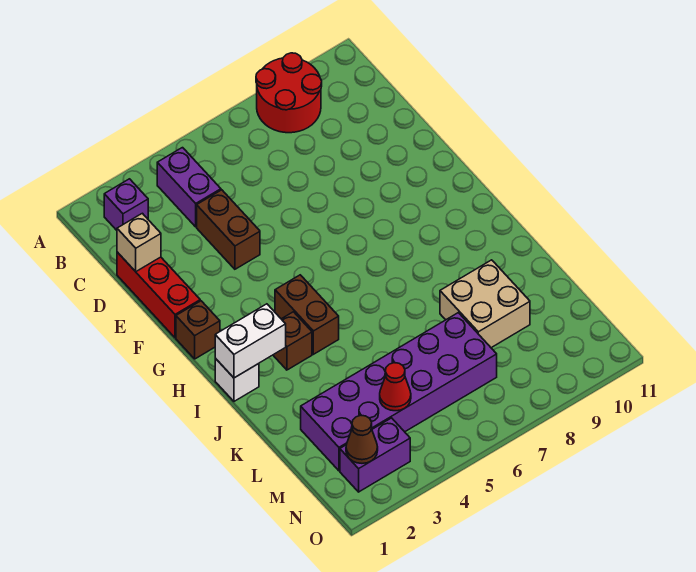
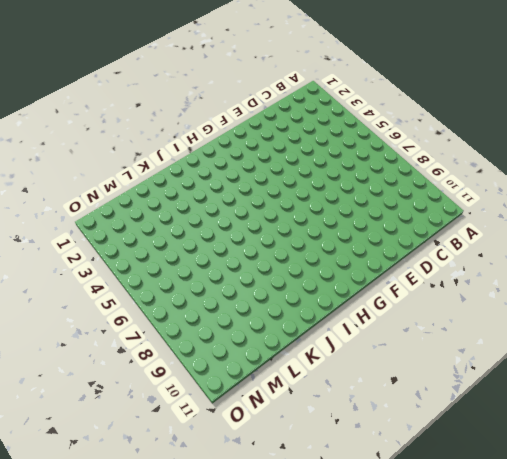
none -> red 2x2 round brick [256,53,322,133]
none -> purple 1x1 brick [104,179,148,230]
none -> purple 1x2 brick [157,148,221,227]

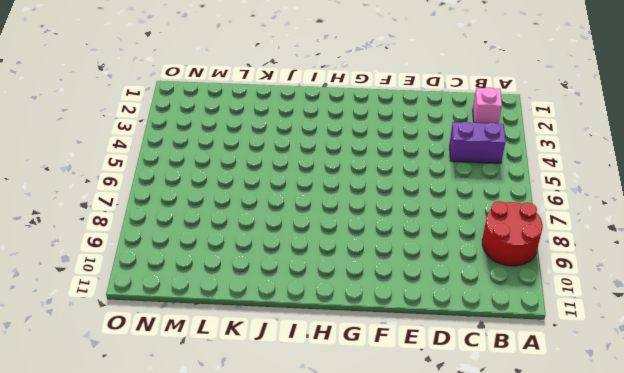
pink 1x1 brick [473,87,502,124] -> purple 1x1 brick [104,179,148,230]
none -> red 1x3 brick [117,252,200,338]
none -> brown 1x2 brick [197,190,260,269]
none -> brown 1x1 brick [176,301,220,359]

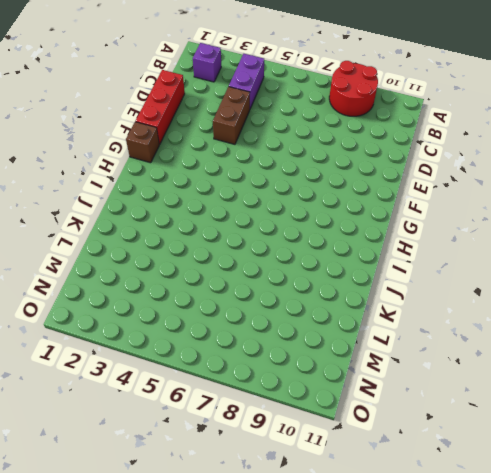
none -> brown 1x2 brick [275,275,339,354]
none -> white 1x1 brick [215,358,259,401]
none -> brown 1x1 brick [273,312,312,370]

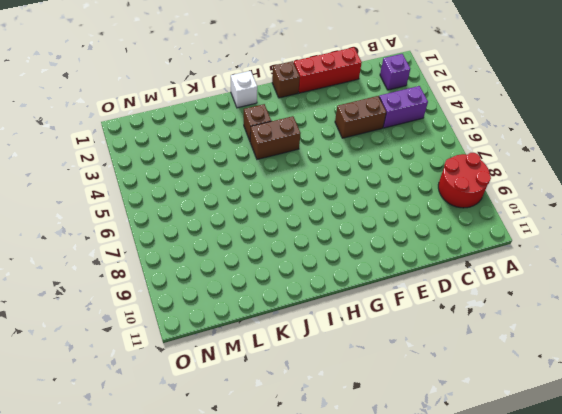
none -> tan 2x2 brick [440,260,530,348]
none -> purple 2x6 brick [301,313,497,471]
none -> purple 1x2 brick [340,418,410,492]

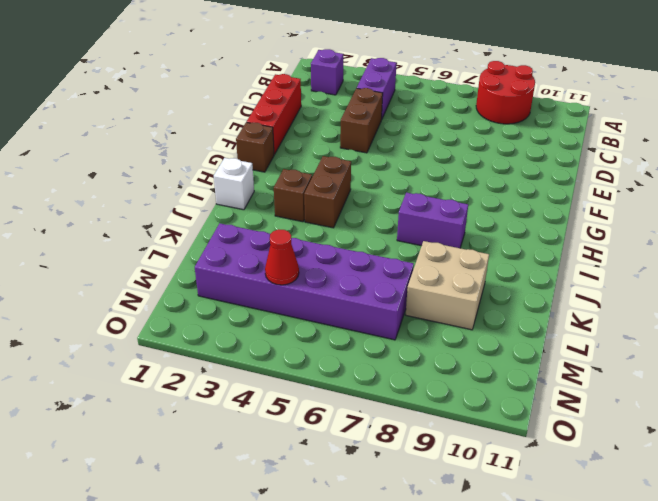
purple 1x2 brick [397,192,468,248] -> purple 1x2 brick moved to [340,418,410,492]
none -> tan 1x1 brick [117,213,161,272]
none -> white 1x2 brick [215,304,286,378]
none -> brown 1x1 cone [346,415,378,463]

